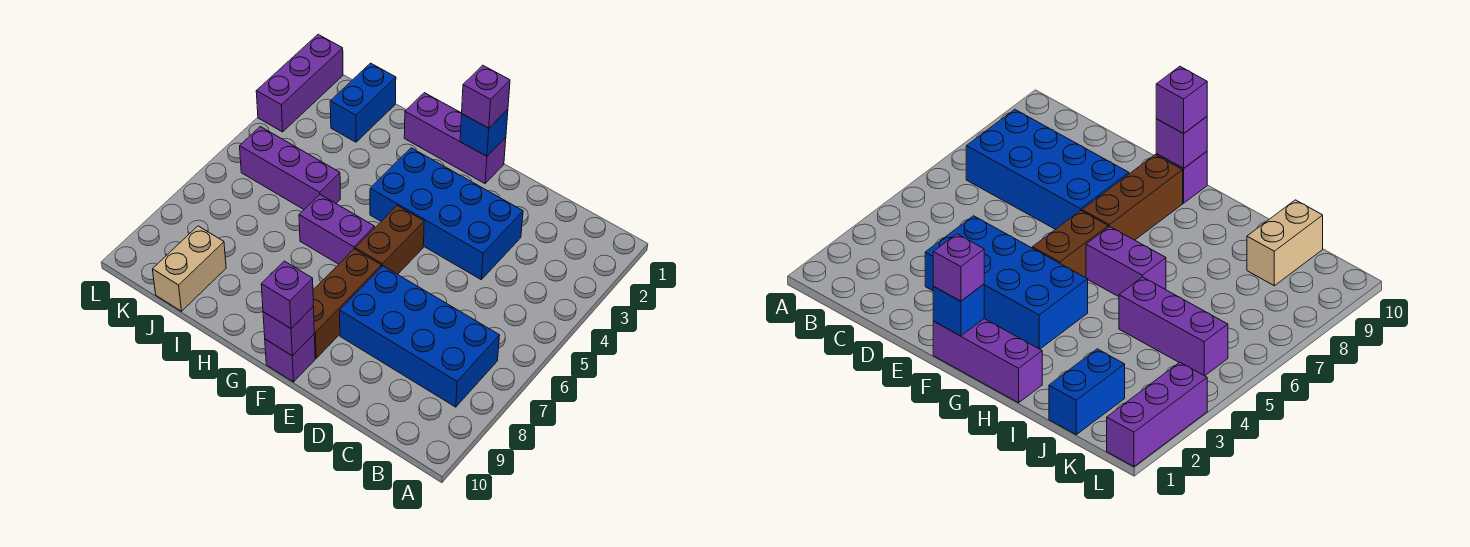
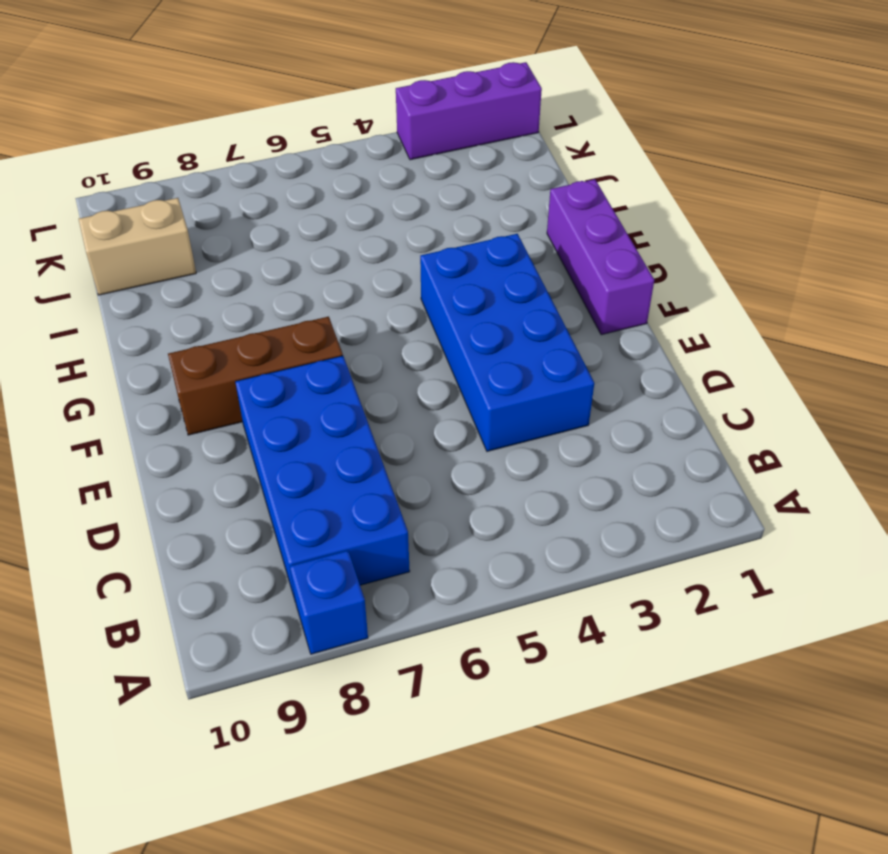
blue 1x1 brick [290,550,368,654] -> blue 1x1 brick moved to [460,109,508,156]
none -> brown 1x2 brick [355,206,424,274]
none -> purple 1x1 brick [265,334,315,382]
none -> purple 1x2 brick [299,195,375,264]

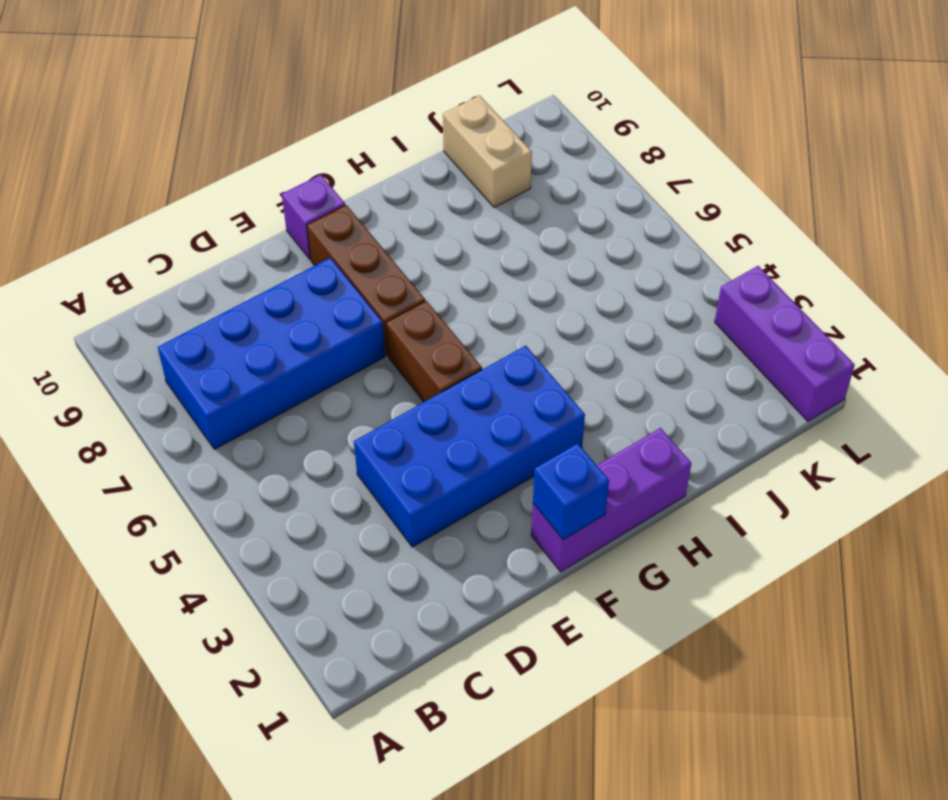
none -> purple 1x2 brick [299,195,375,264]
none -> purple 1x3 brick [240,127,340,209]
none -> blue 1x2 brick [330,63,396,142]

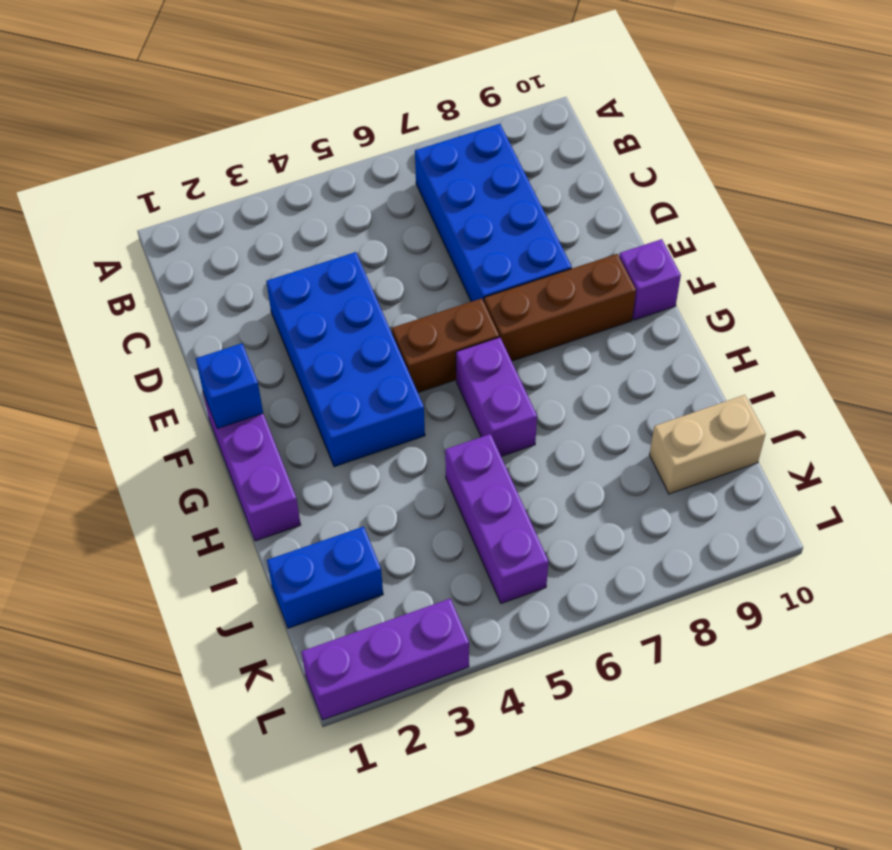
none -> purple 1x1 brick [263,307,314,356]
none -> purple 1x1 brick [462,65,510,128]
none -> purple 1x1 brick [261,261,313,328]

